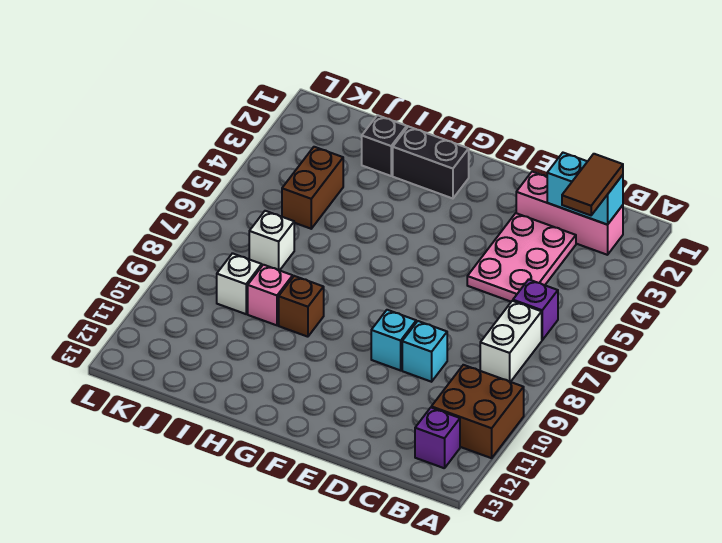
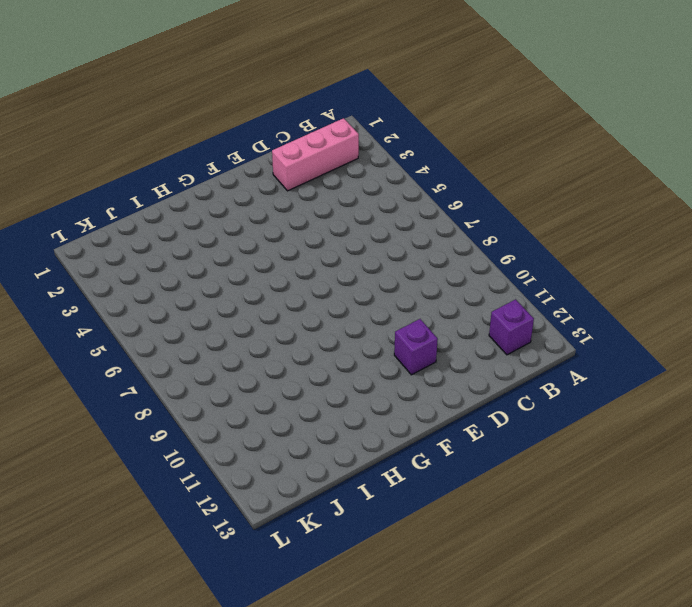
purple 1x1 brick [394,319,438,375] -> purple 1x1 brick moved to [513,279,558,340]
none -> brown 2x2 brick [431,365,524,458]
none -> white 1x2 brick [480,301,542,382]
none -> pink 2x3 plate [467,213,576,302]

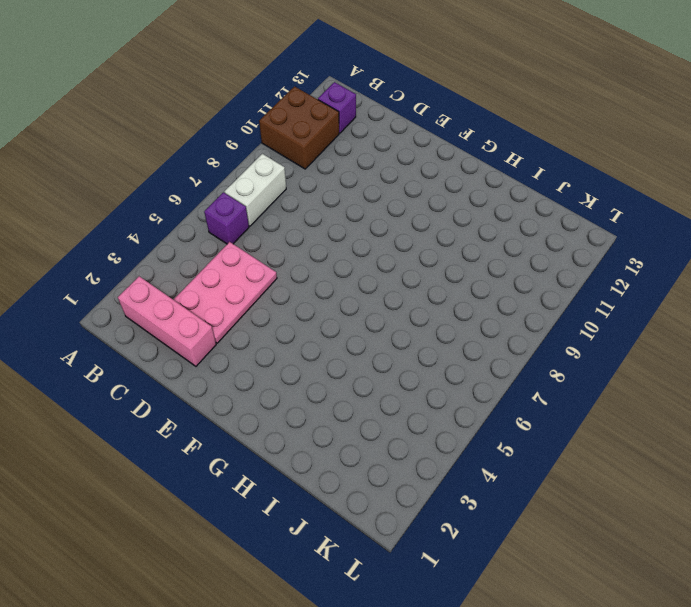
none -> cyan 1x1 brick [402,321,447,382]
none -> cyan 1x1 brick [371,310,416,370]
none -> black 1x2 brick [393,126,469,199]

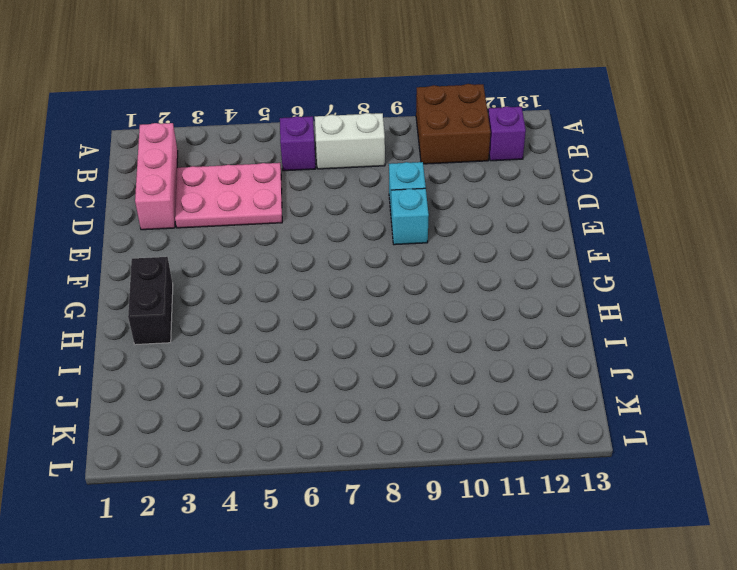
none -> brown 1x1 brick [279,276,324,337]
none -> black 1x1 brick [362,115,407,176]
none -> pink 1x1 brick [248,265,293,325]

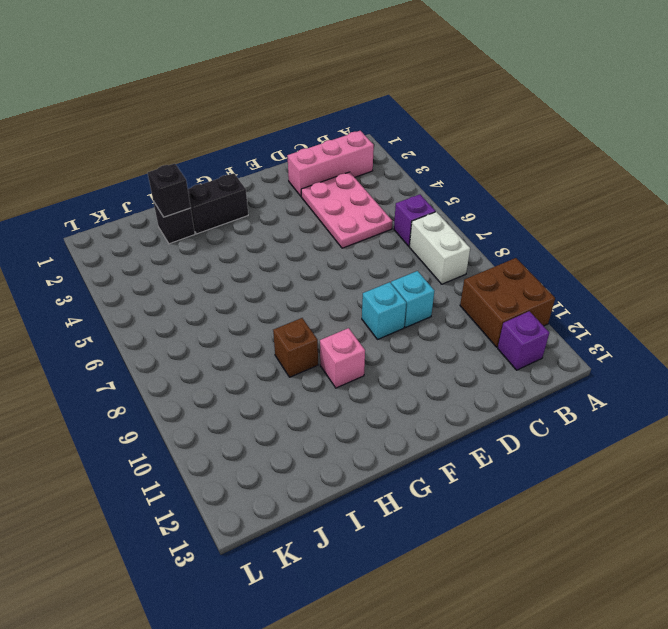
pink 1x1 brick [320,328,365,388] -> pink 1x1 brick moved to [248,265,293,325]
black 1x1 brick [148,163,191,217] -> none
none -> brown 1x2 brick [282,147,343,229]
none -> white 1x1 brick [249,211,294,270]
none -> white 1x1 brick [217,253,262,314]

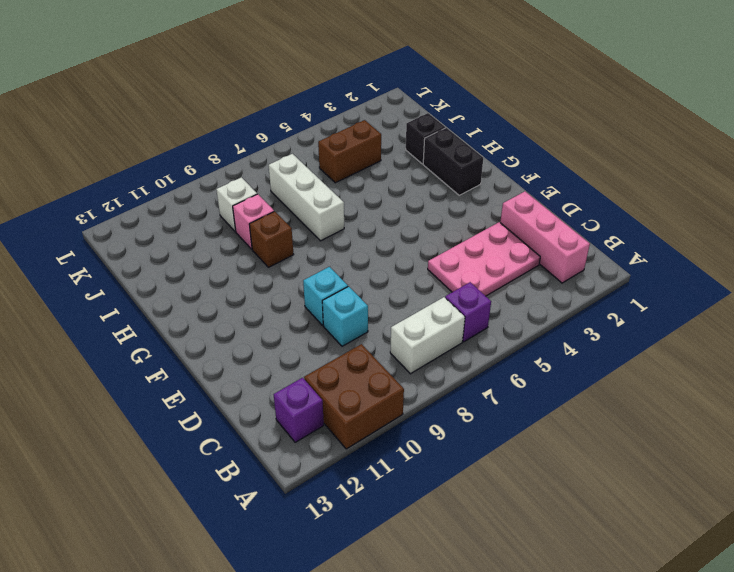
white 1x3 brick [269,154,344,241] -> white 1x1 brick [249,211,294,270]
none -> cyan 1x2 brick [547,153,623,225]
none -> brown 1x2 tile [562,154,623,215]

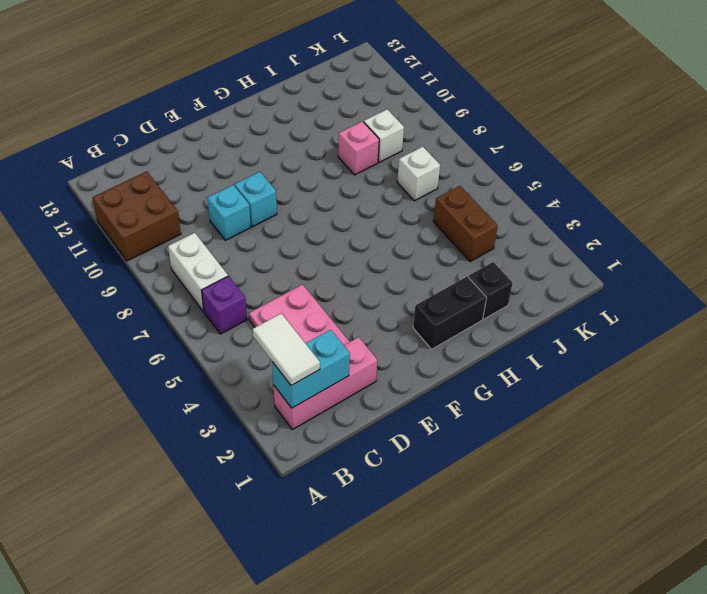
white 1x2 tile [253,313,320,386] -> brown 1x2 tile [562,154,623,215]
none -> purple 1x1 brick [415,408,460,468]
none -> brown 1x1 brick [279,276,324,337]

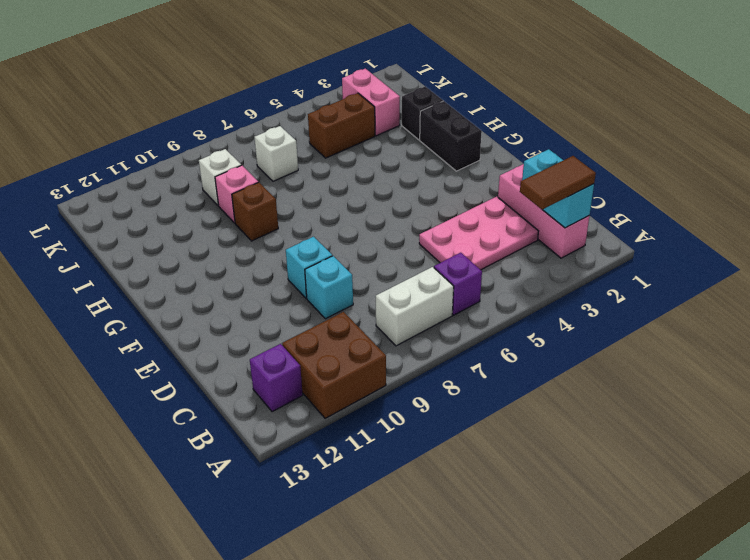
pink 1x2 brick [342,69,400,136] -> none

